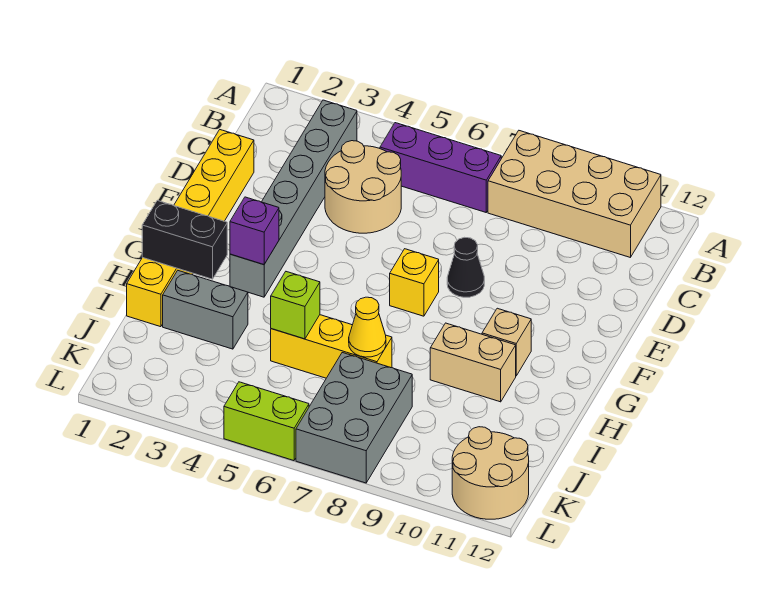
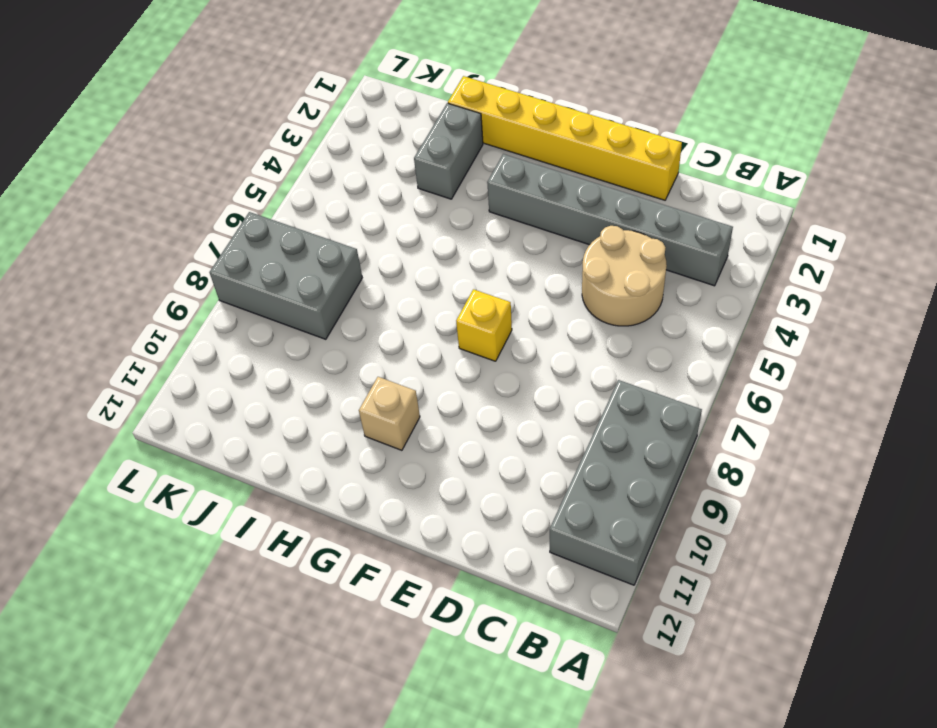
grey 2x4 brick [550,380,702,585] -> tan 2x4 brick [488,131,661,257]
none -> purple 1x3 brick [380,123,501,212]
none -> black 1x1 cone [447,237,484,297]
none -> tan 1x2 brick [430,323,516,402]

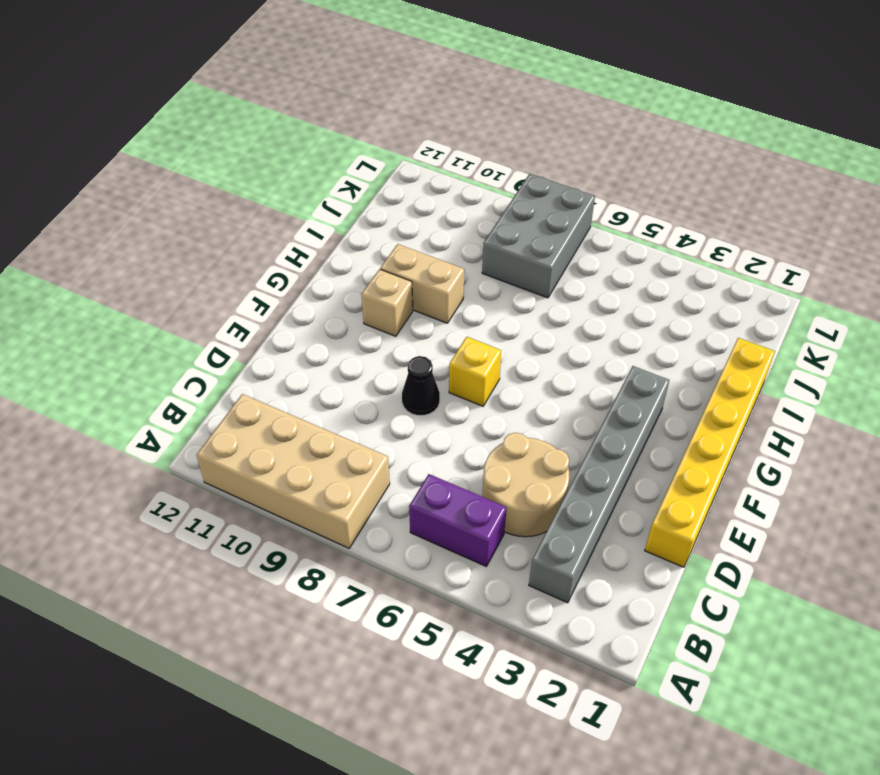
purple 1x2 brick [409,474,506,566] -> purple 1x3 brick [380,123,501,212]
none -> grey 1x2 brick [163,271,248,349]
none -> yellow 1x3 brick [271,315,392,378]
none -> tan 2x2 round brick [452,427,529,519]

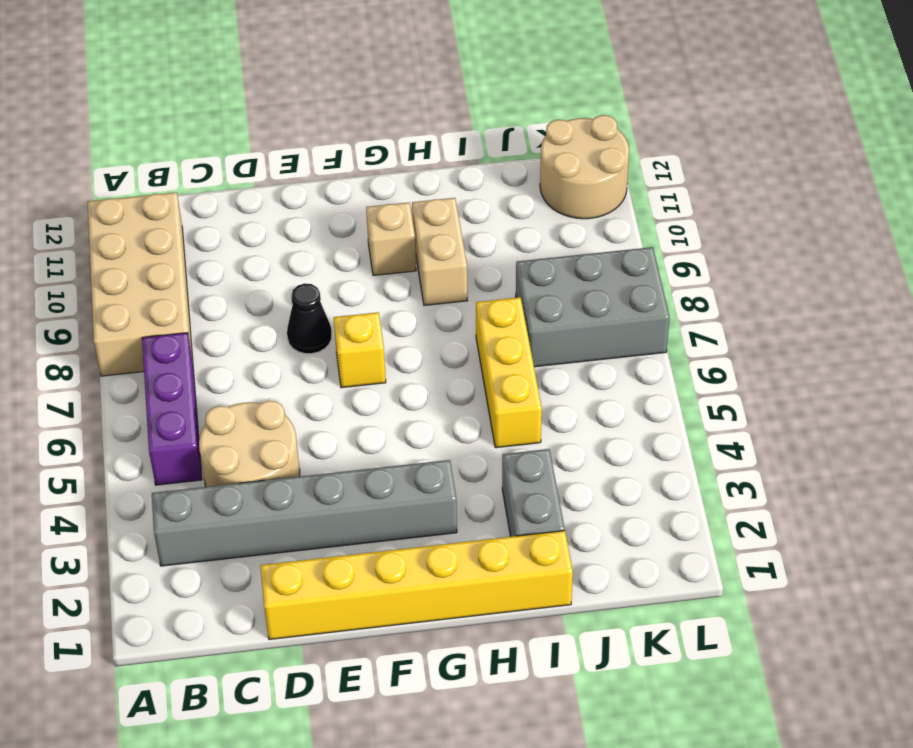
none -> lime 1x2 brick [224,382,309,461]
none -> purple 1x1 brick [230,197,279,265]
none -> black 1x2 brick [142,200,227,279]

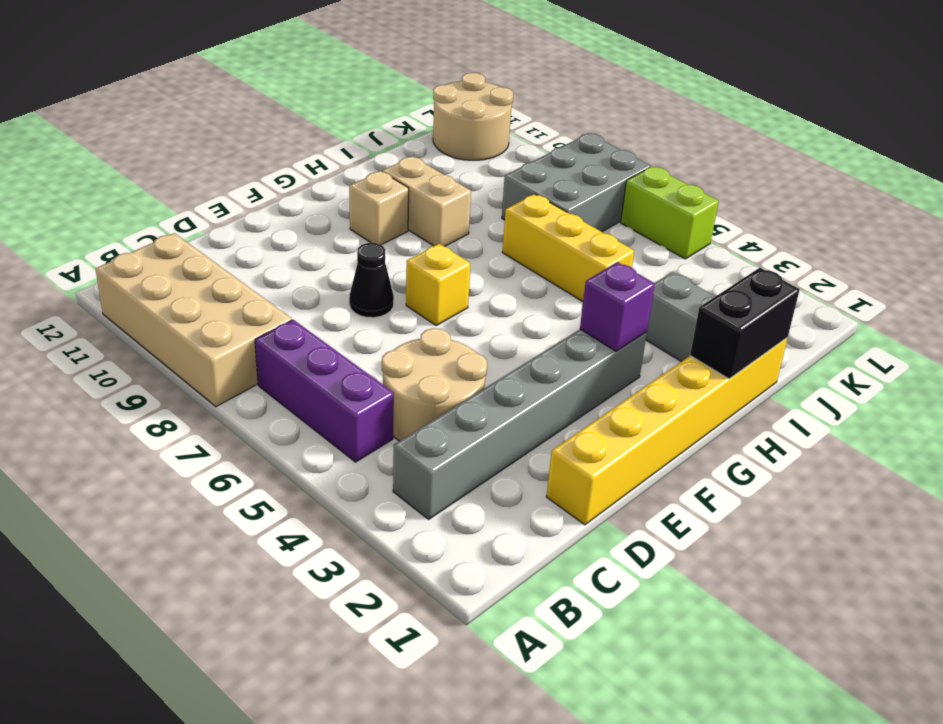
black 1x2 brick [690,268,800,379] -> black 1x2 brick turned to [142,200,227,279]
none -> lime 1x1 brick [271,272,320,339]
none -> yellow 1x1 cone [349,297,386,357]

